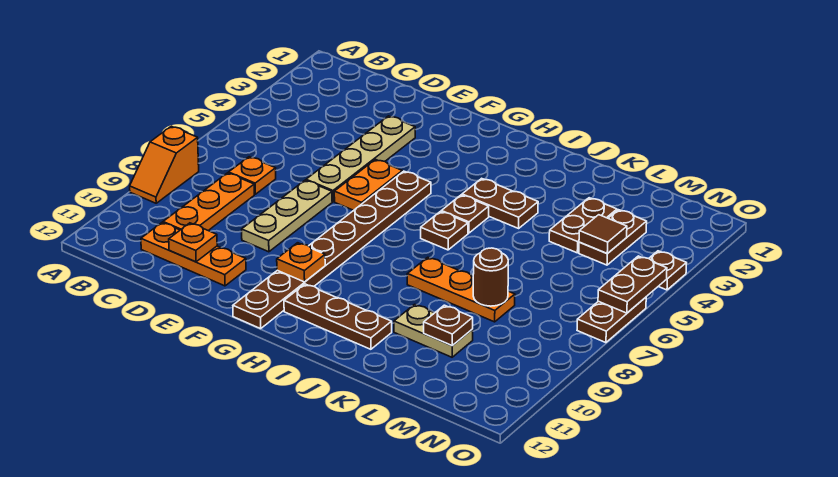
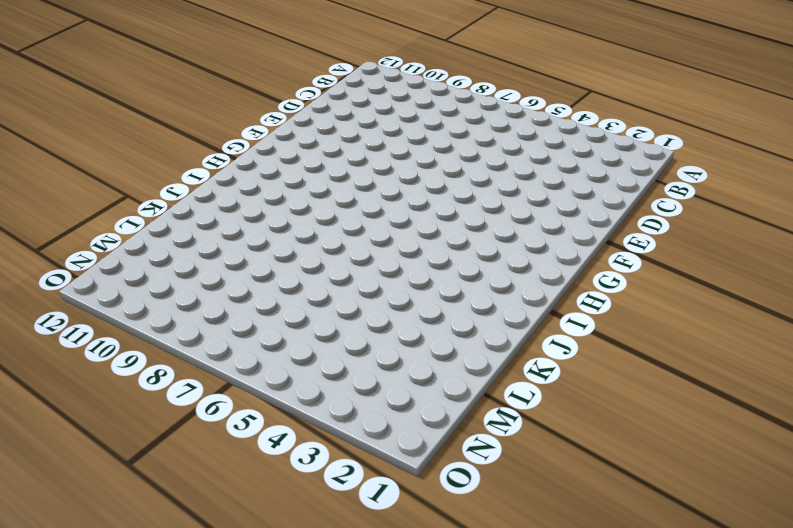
none -> orange 1x2 slope [130,126,199,203]
none -> orange 1x1 plate [229,157,276,194]
none -> orange 1x3 plate [163,173,254,231]

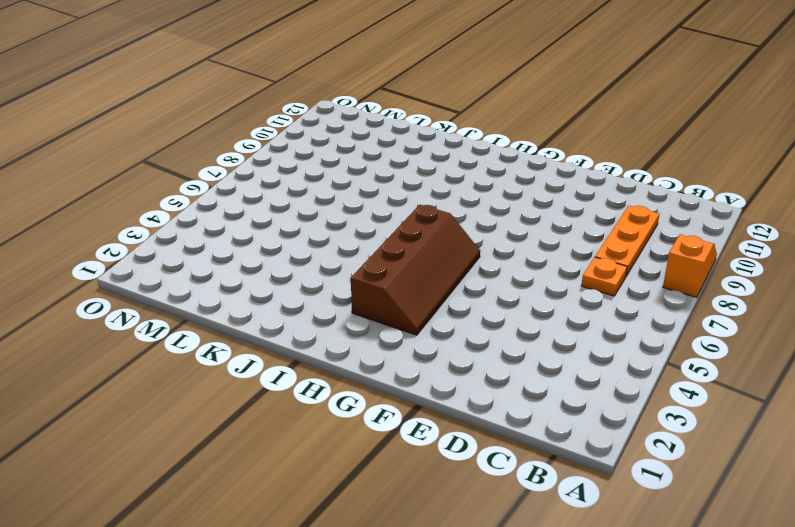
brown 2x4 slope [351,205,480,335] -> brown 1x8 plate [233,171,431,329]
none -> orange 1x3 plate [141,223,246,286]
none -> tan 1x4 plate [306,116,415,202]
none -> tan 1x3 plate [242,180,332,252]

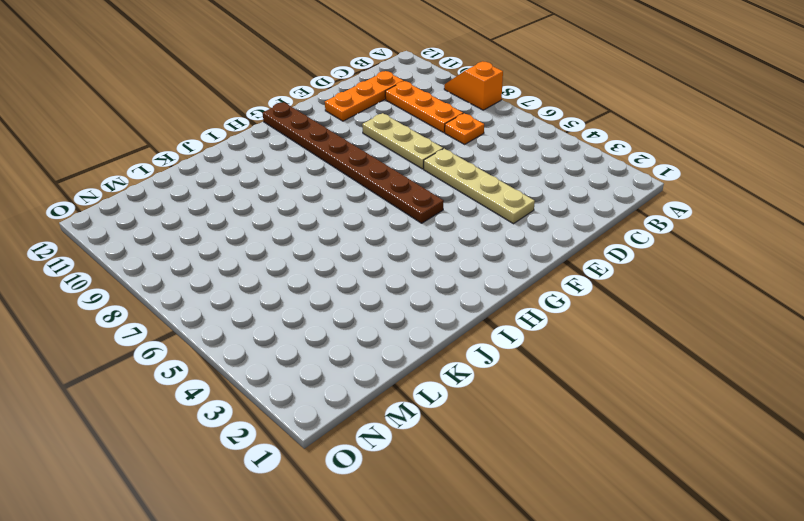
none -> orange 1x2 plate [334,159,402,210]
none -> brown 1x3 plate [284,284,392,349]
none -> brown 1x2 plate [462,178,538,228]

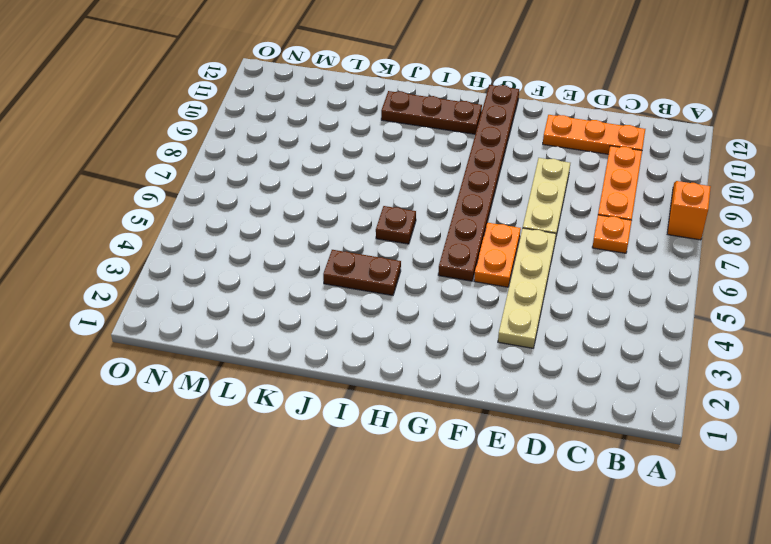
none -> brown 1x1 plate [441,195,489,233]
none -> orange 1x3 plate [407,257,515,322]
none -> tan 1x2 plate [394,304,473,357]

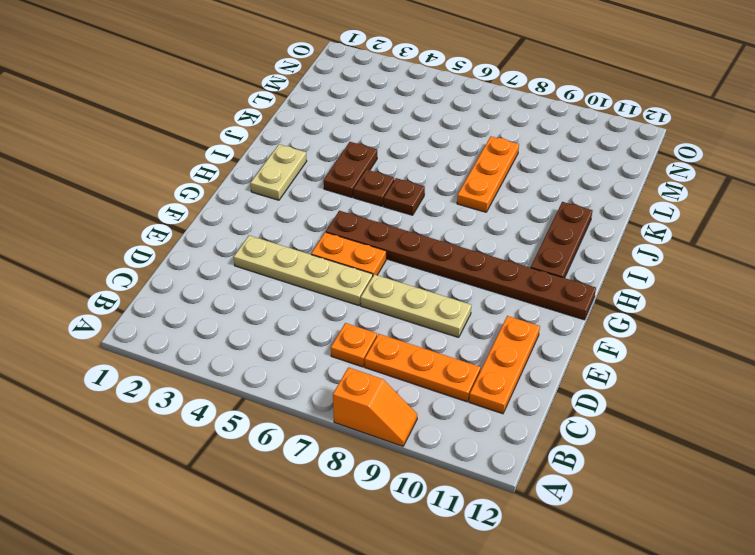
tan 1x2 plate [250,144,307,200] -> tan 1x2 plate moved to [394,304,473,357]
none -> brown 1x2 plate [549,198,617,253]
none -> brown 1x2 plate [579,210,647,265]
none -> brown 1x1 plate [649,251,687,290]

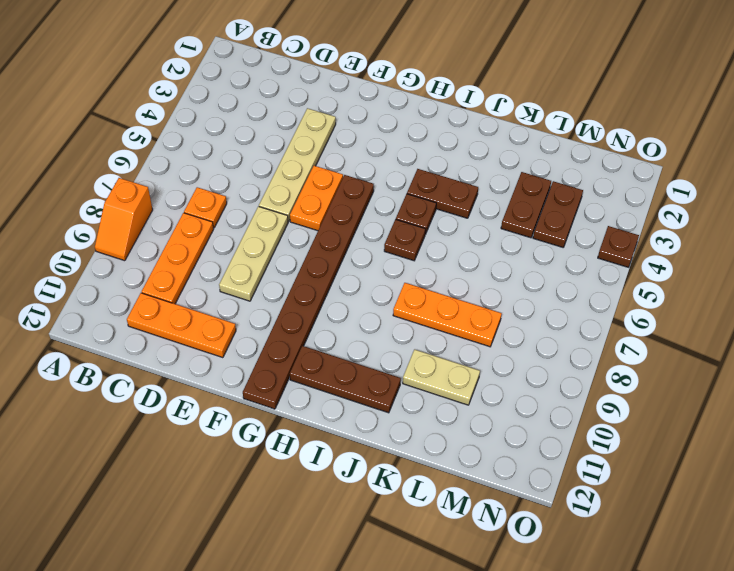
none -> brown 1x2 plate [577,297,646,343]
none -> orange 1x1 plate [169,223,217,262]
none -> orange 1x1 plate [277,243,325,282]

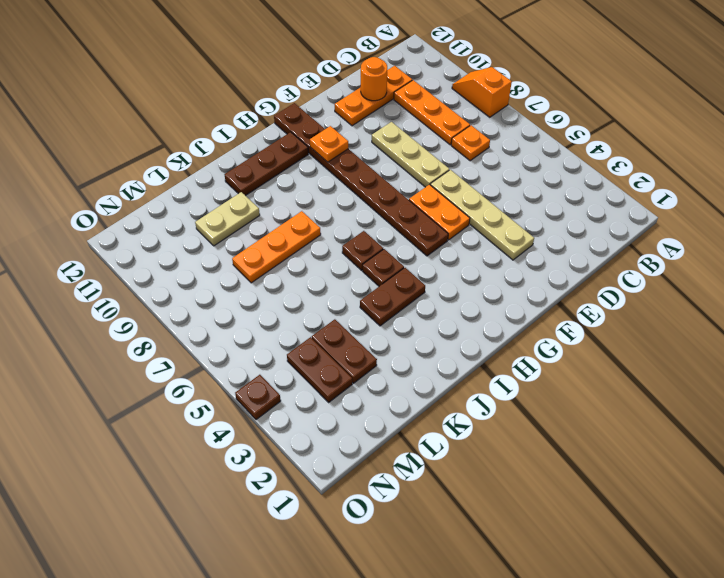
orange 1x1 round brick [361,57,387,101] -> orange 1x1 plate [169,223,217,262]
none -> brown 1x2 plate [577,297,646,343]
none -> brown 1x1 round brick [473,248,508,306]
none -> brown 1x1 plate [424,305,473,346]

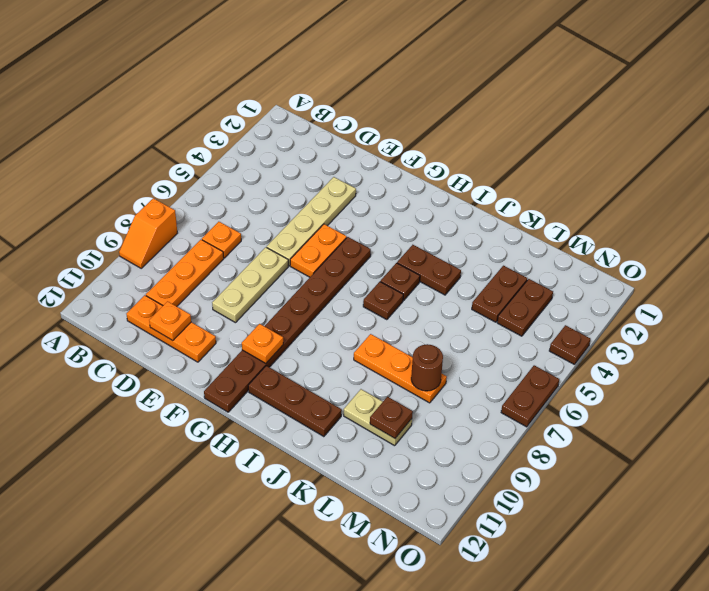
none -> brown 1x1 tile [579,215,627,254]
none -> brown 1x2 plate [598,256,667,313]

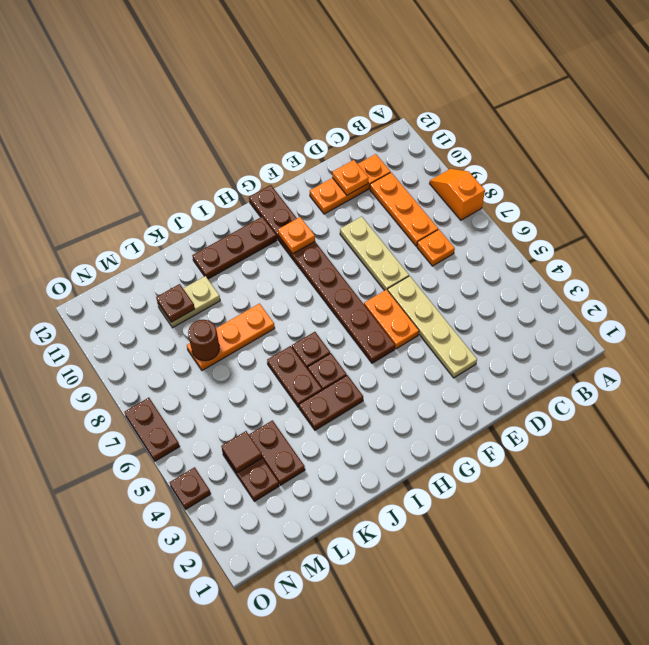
brown 1x2 plate [267,346,322,407] -> brown 1x2 plate moved to [598,256,667,313]

